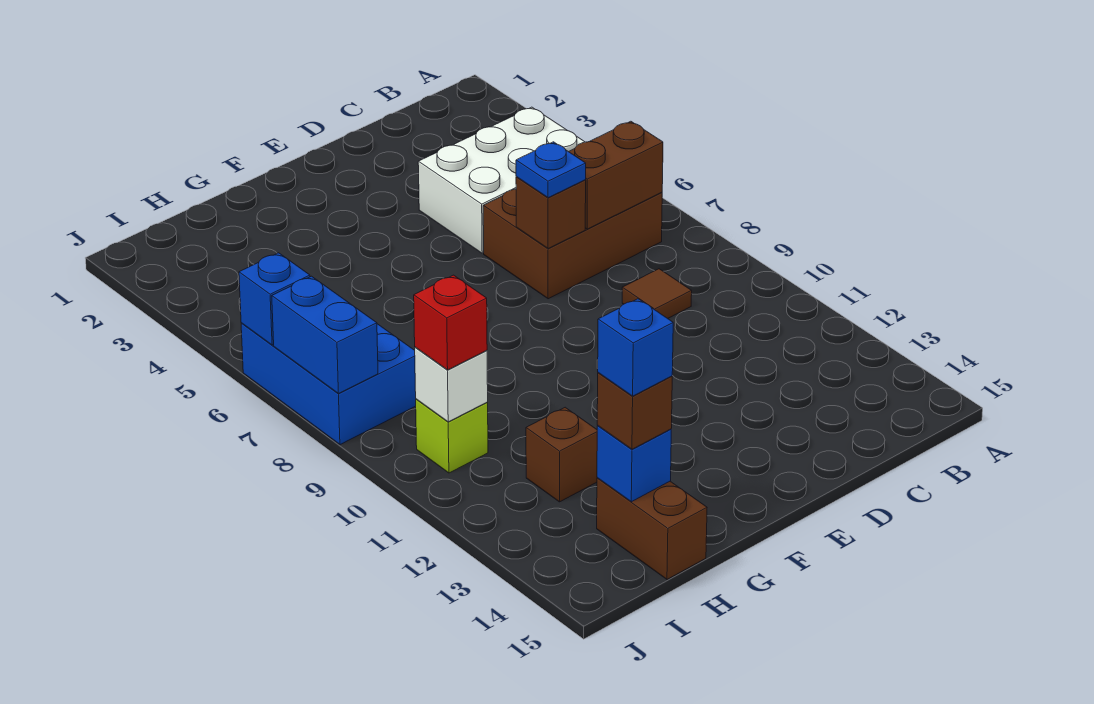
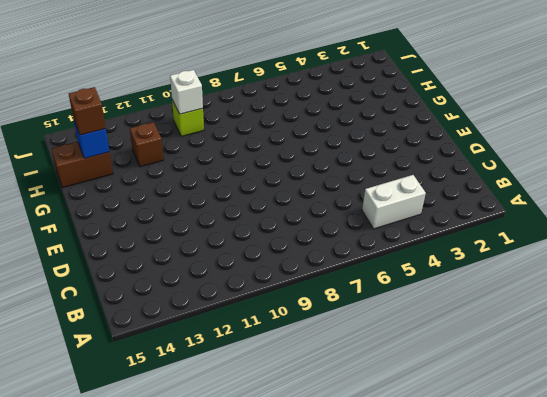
white 1x2 brick [362,175,426,229] -> white 2x3 brick [418,107,584,253]
none -> brown 2x3 brick [483,189,662,299]
none -> brown 1x1 tile [622,269,692,318]
none -> blue 2x3 brick [241,323,416,445]

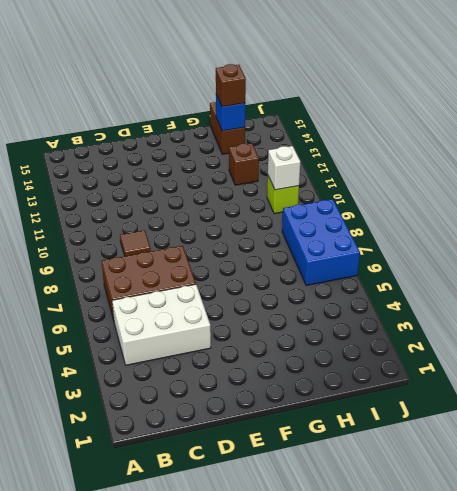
none -> brown 1x2 brick [569,121,663,229]
none -> brown 1x1 brick [516,177,586,249]
none -> blue 1x1 brick [239,253,310,345]

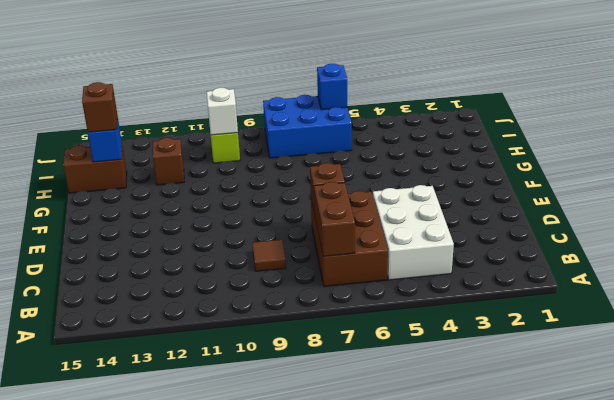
none -> blue 1x2 brick [272,276,378,394]
none -> blue 1x1 plate [516,142,586,198]
none -> red 1x1 brick [414,275,487,370]

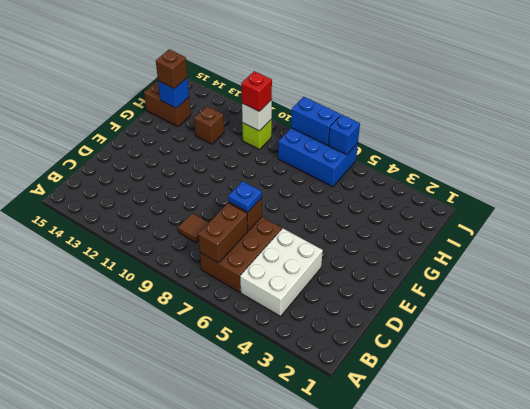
none -> blue 1x1 brick [597,299,673,396]

